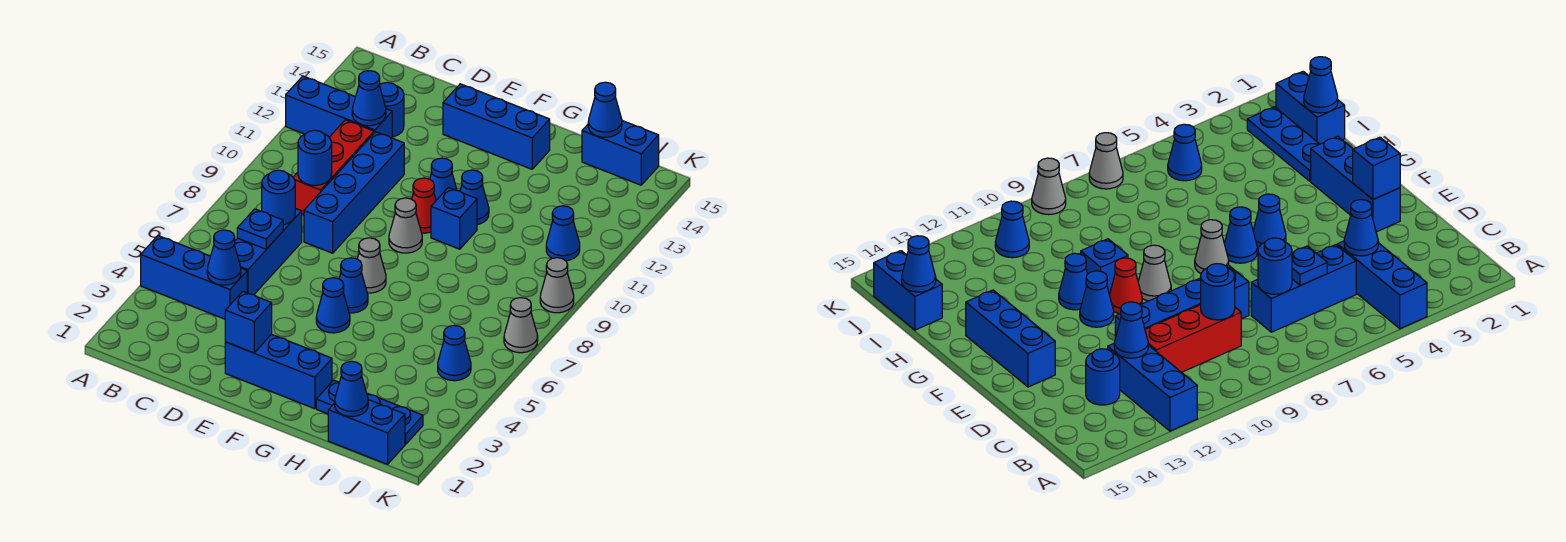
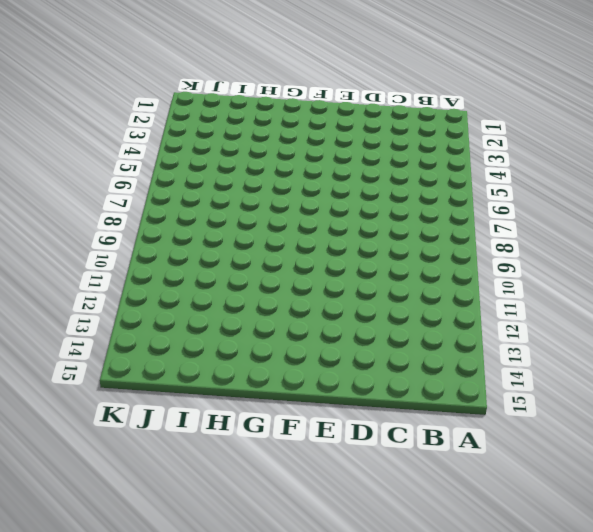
none -> blue 1x3 brick [141,236,247,319]
none -> blue 1x3 brick [286,76,392,138]
none -> blue 1x3 brick [234,208,302,295]
none -> red 1x3 brick [293,120,374,215]

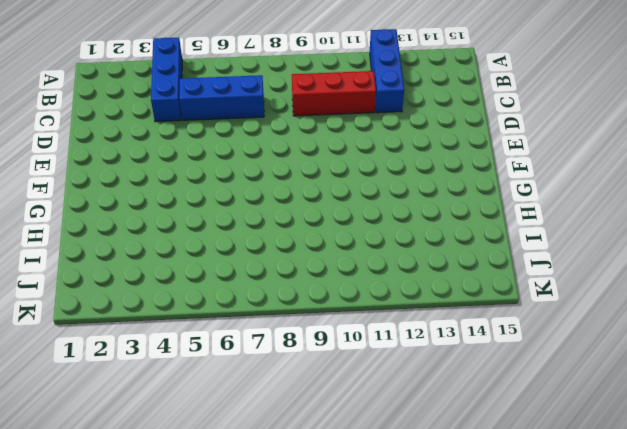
none -> blue 1x1 round brick [379,82,404,137]
none -> blue 1x4 brick [304,132,404,253]
none -> blue 1x3 brick [225,334,332,409]
none -> blue 1x3 brick [443,84,550,169]

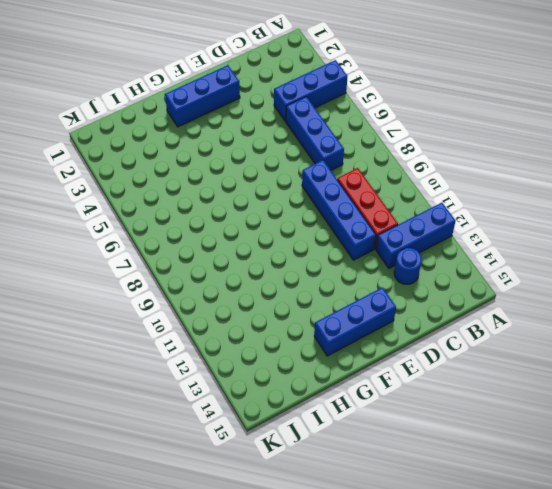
none -> blue 1x1 cone [316,278,350,333]
none -> blue 1x1 cone [339,258,368,313]
none -> grey 1x1 cone [357,238,386,293]
none -> grey 1x1 cone [389,198,422,253]

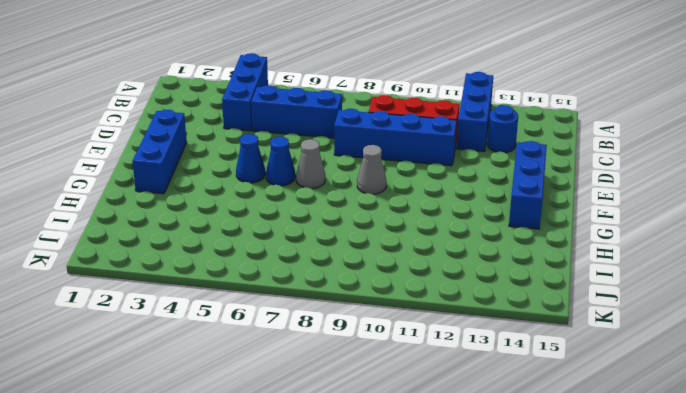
none -> red 1x1 cone [412,178,436,233]
none -> blue 1x1 cone [430,158,457,200]
none -> blue 1x1 brick [431,188,477,249]
none -> blue 1x1 cone [460,170,489,225]

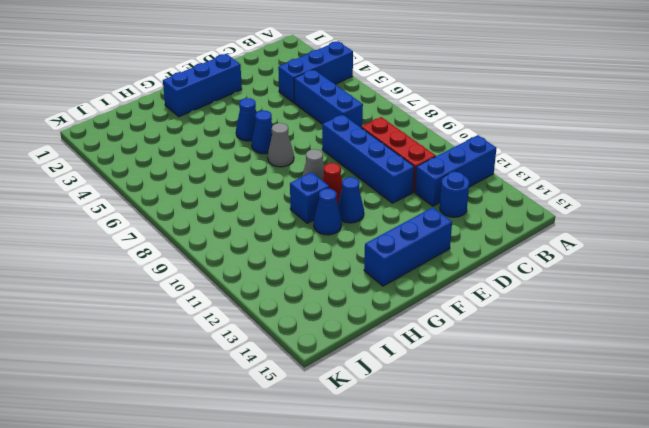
none -> blue 1x3 plate [316,380,423,444]
none -> blue 1x2 brick [328,400,405,464]
none -> blue 1x2 brick [582,121,659,185]
none -> blue 1x1 cone [438,325,471,381]

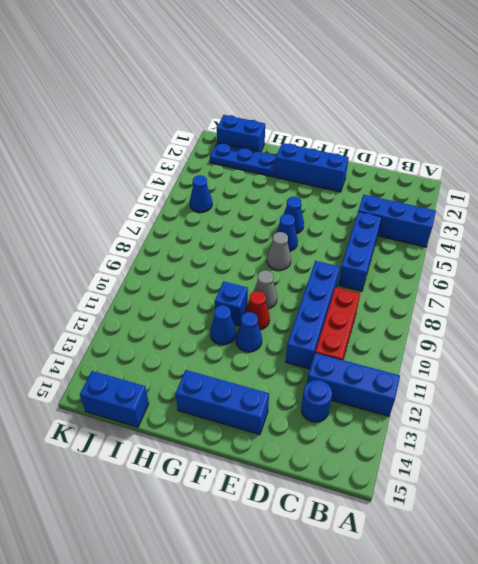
none -> blue 1x1 cone [546,206,580,261]
none -> grey 1x1 cone [504,298,538,353]
none -> grey 1x1 cone [540,258,574,313]
none -> blue 1x1 cone [207,230,241,285]

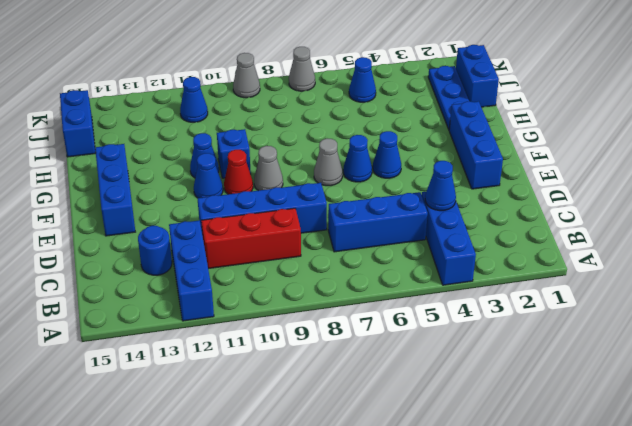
none -> blue 1x1 plate [237,209,283,249]
none -> blue 1x1 round brick [262,170,295,225]
none -> blue 1x1 round brick [298,130,332,185]
none -> blue 1x1 cone [352,71,386,126]

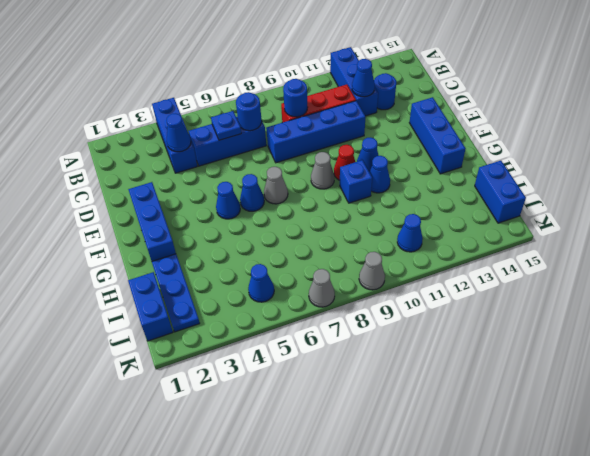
none -> blue 1x1 brick [225,291,272,353]
none -> blue 1x1 cone [335,361,368,417]
none -> blue 1x1 cone [588,82,622,137]

